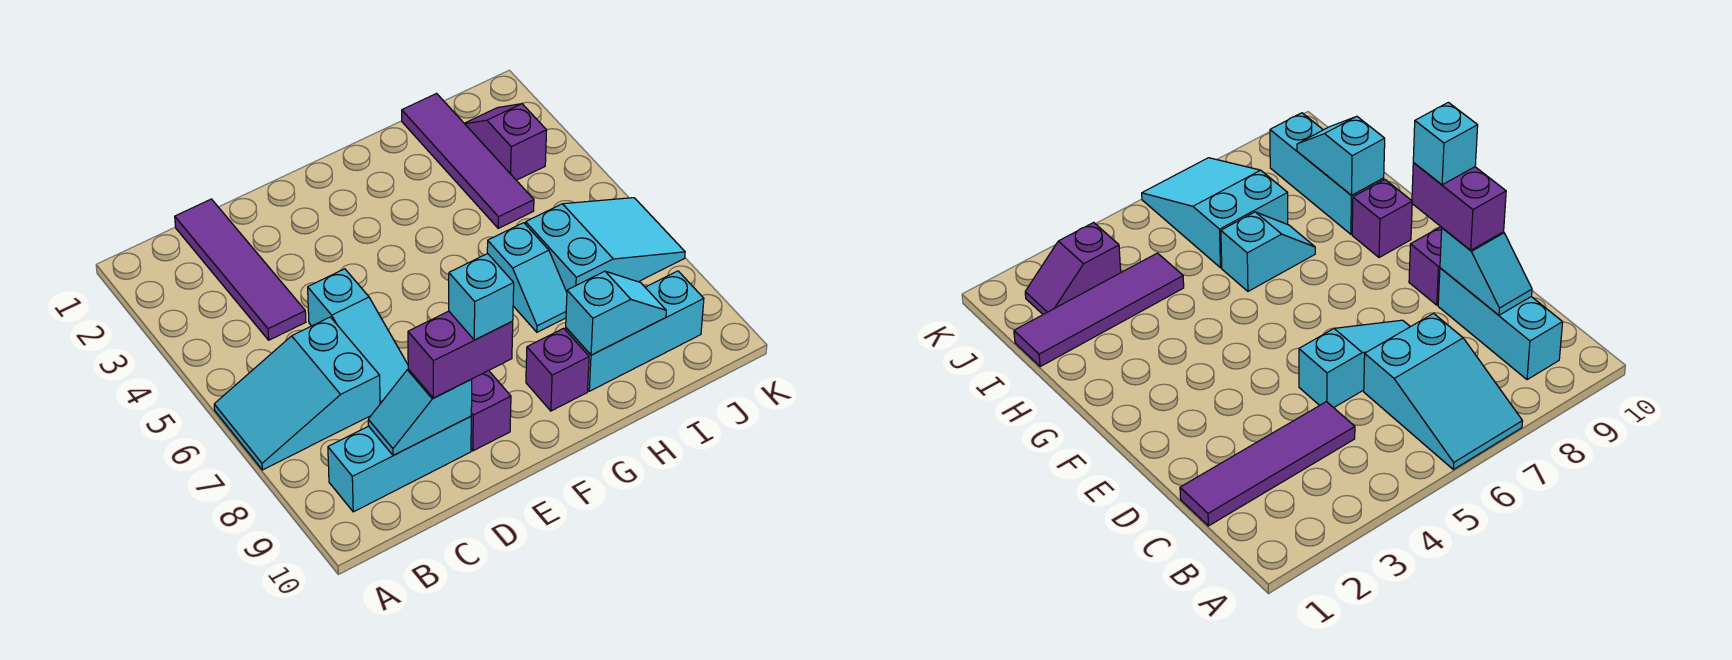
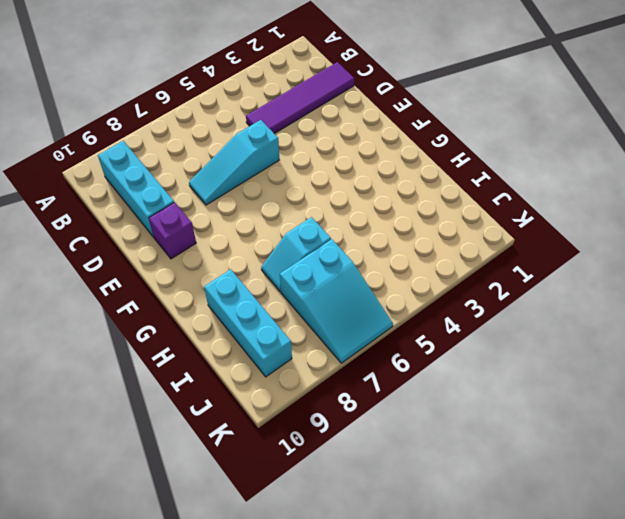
none -> cyan 2x3 slope [214,317,380,470]
none -> purple 1x1 brick [526,328,589,411]
none -> purple 1x4 tile [402,94,534,228]

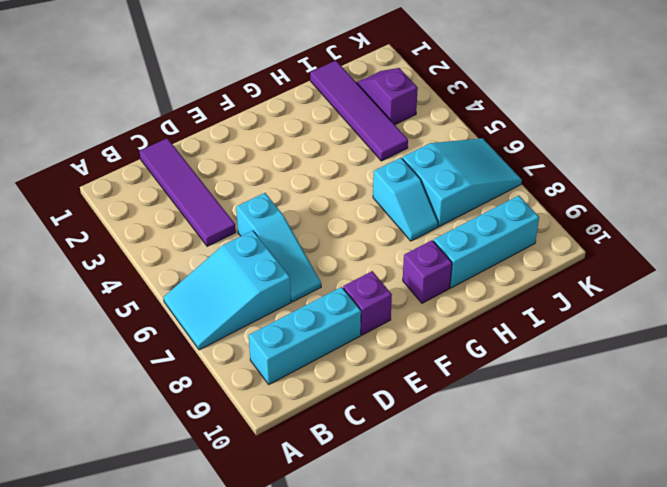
none -> cyan 1x2 slope [368,369,472,456]
none -> cyan 1x2 slope [566,271,666,355]
none -> purple 1x2 brick [408,311,513,398]

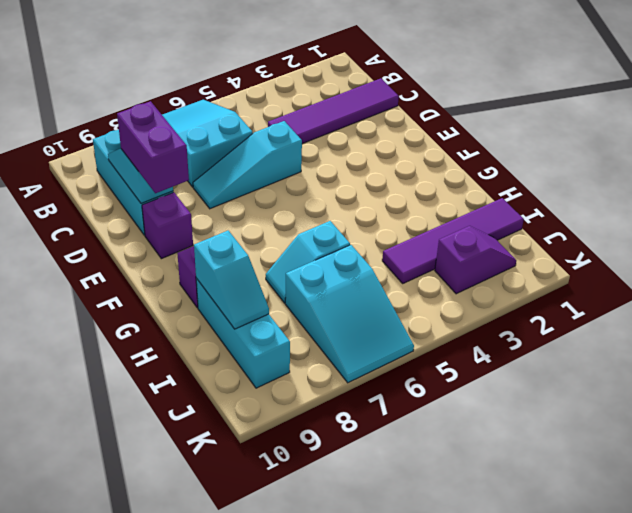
none -> cyan 1x1 brick [449,254,514,340]

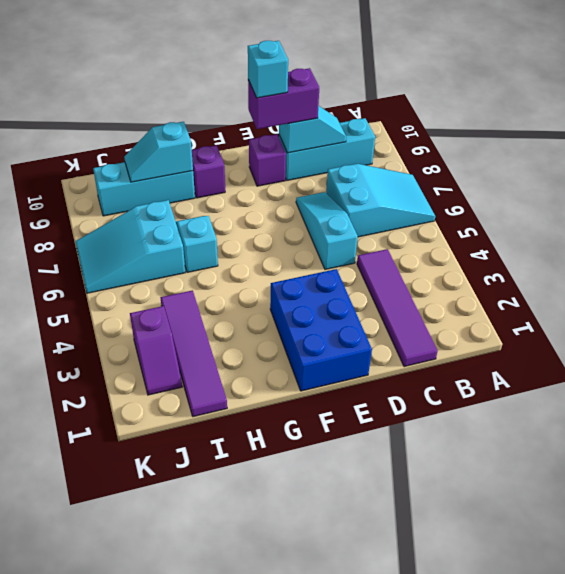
blue 2x3 brick [270,269,372,391] -> none

